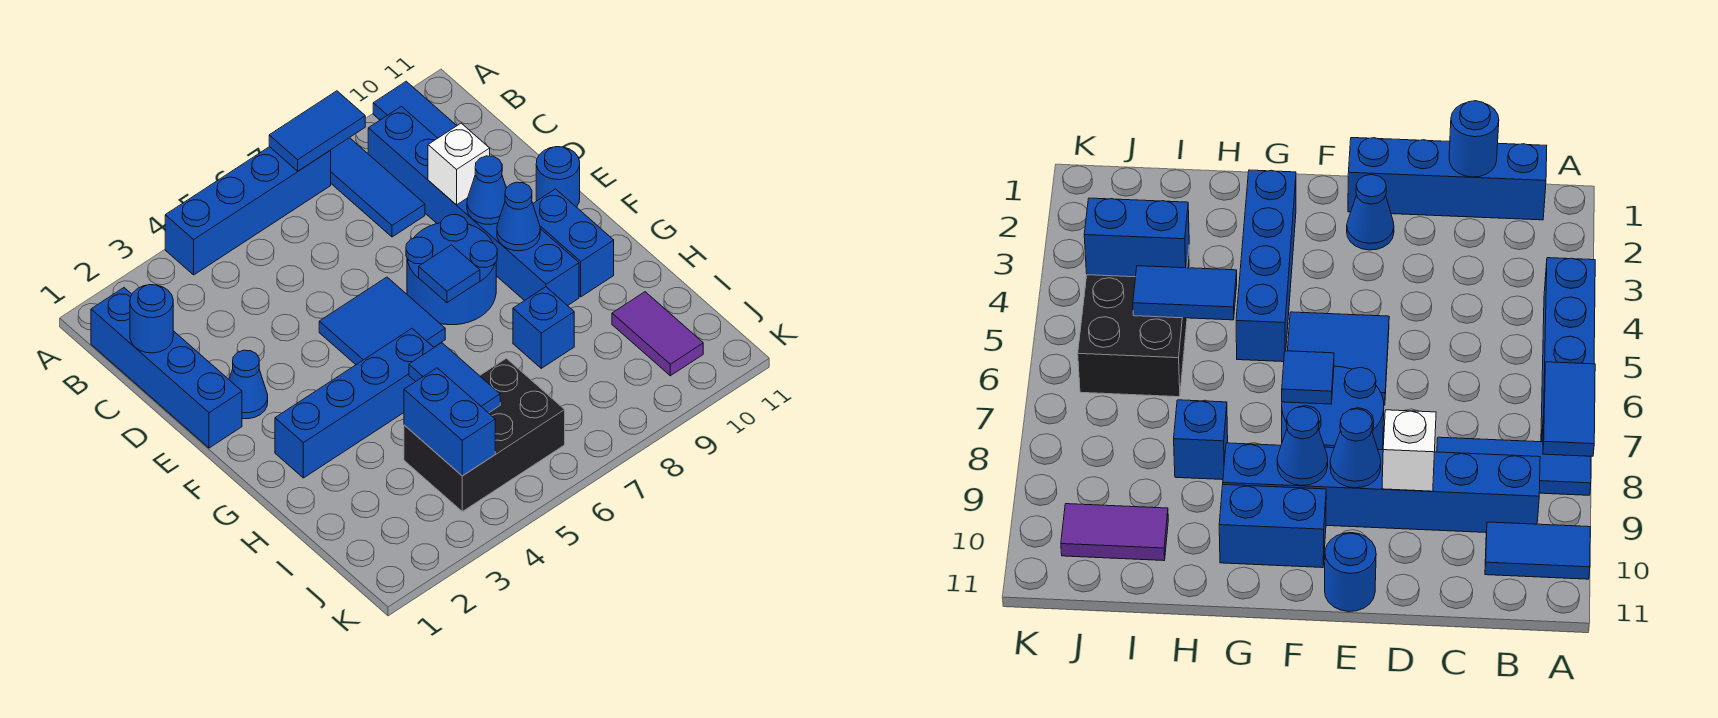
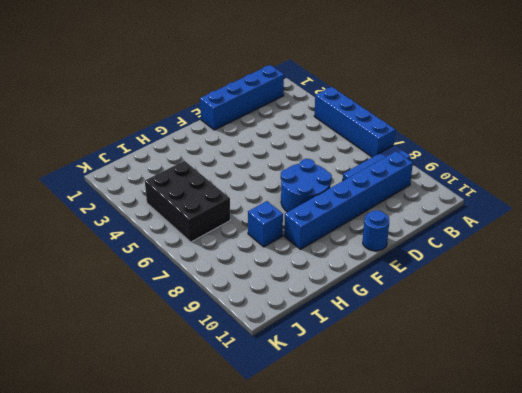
none -> blue 1x2 tile [373,81,457,138]
none -> blue 1x1 cone [229,350,268,419]
none -> blue 2x2 tile [319,277,445,365]

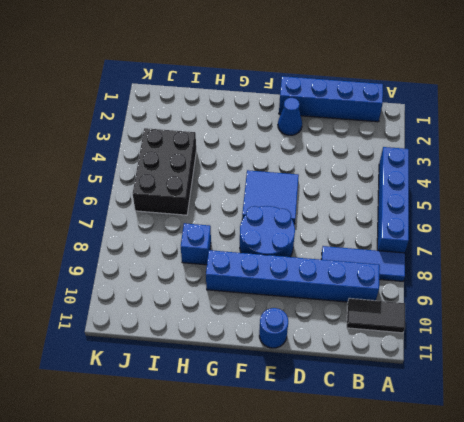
black 1x2 tile [347,298,405,333] -> blue 1x2 tile [373,81,457,138]
none -> blue 1x2 brick [533,189,614,297]
none -> blue 1x4 brick [275,329,434,478]
none -> purple 1x2 tile [612,292,703,376]

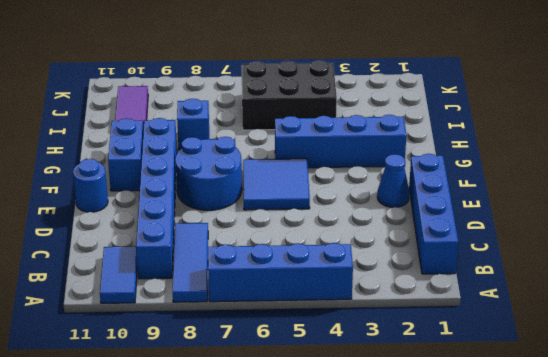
none -> blue 1x2 tile [269,91,365,171]
none -> blue 1x1 round brick [130,285,173,353]
none -> white 1x1 brick [428,123,490,205]

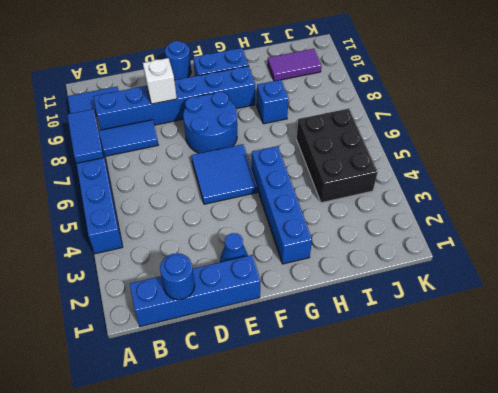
none -> blue 1x1 cone [467,156,506,225]
none -> blue 1x1 tile [419,245,480,303]
none -> blue 1x1 cone [497,182,540,251]

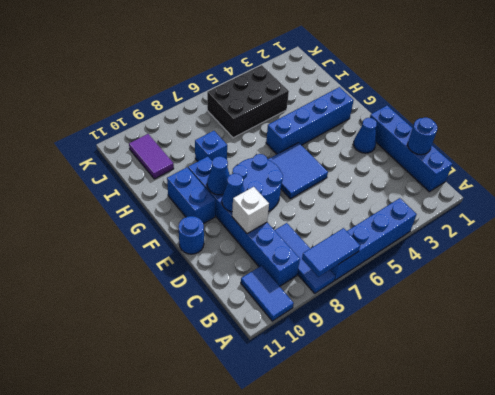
none -> blue 1x1 tile [419,245,480,303]
none -> blue 1x2 tile [409,343,500,413]
none -> blue 1x2 brick [404,368,495,476]

